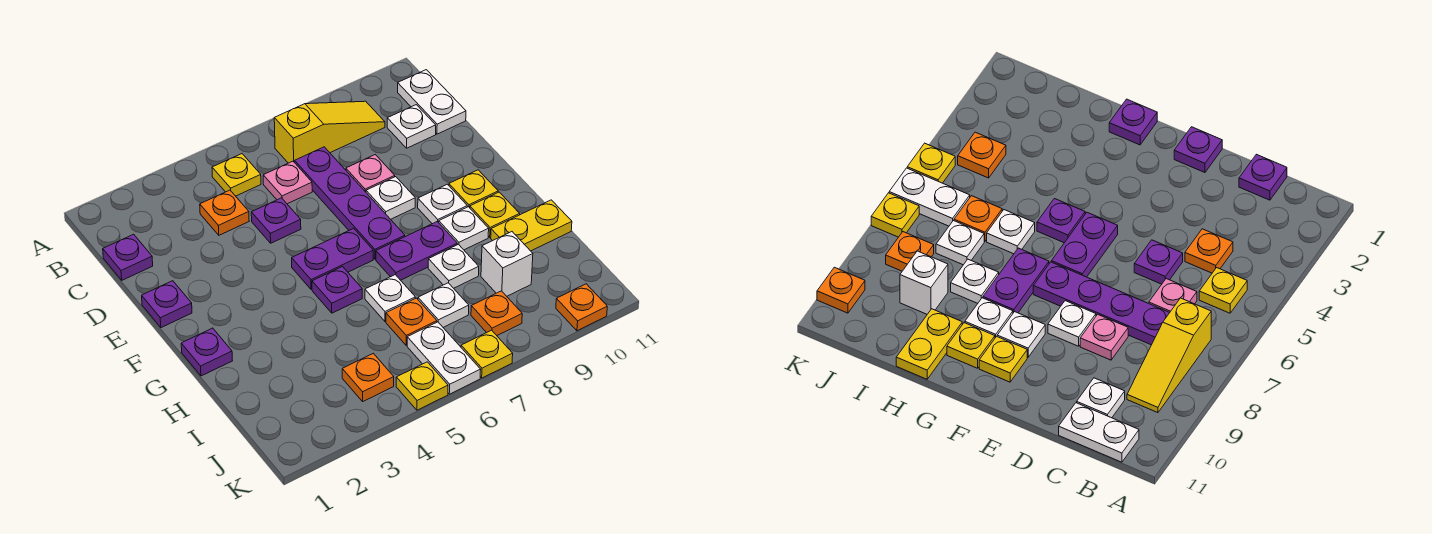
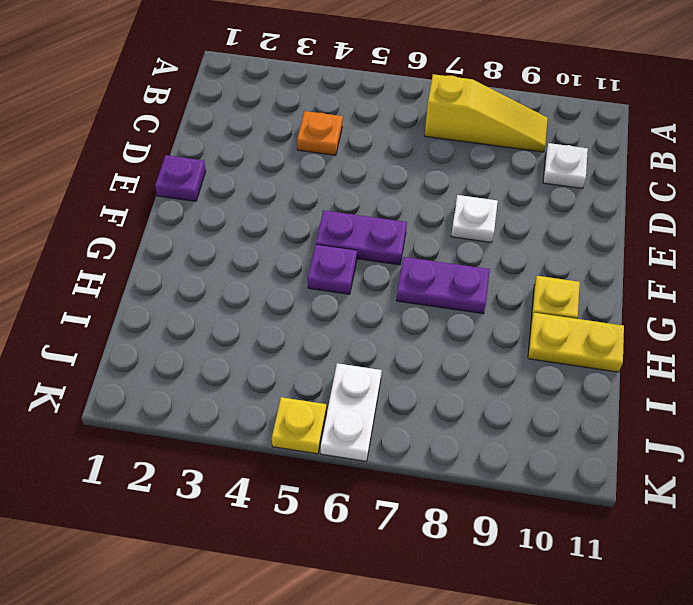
none -> yellow 1x1 plate [212,154,261,196]
none -> white 1x2 plate [398,70,466,134]
none -> purple 1x1 plate [103,234,153,280]
none -> pink 1x1 plate [263,161,312,204]

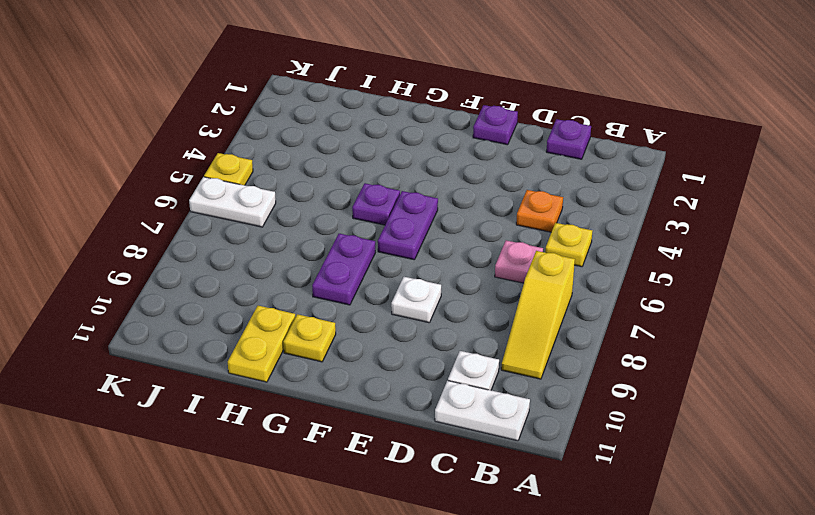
none -> purple 1x4 plate [295,147,405,259]
none -> purple 1x1 plate [251,198,301,243]
none -> pink 1x1 plate [346,155,395,192]
none -> white 1x1 plate [418,184,467,224]

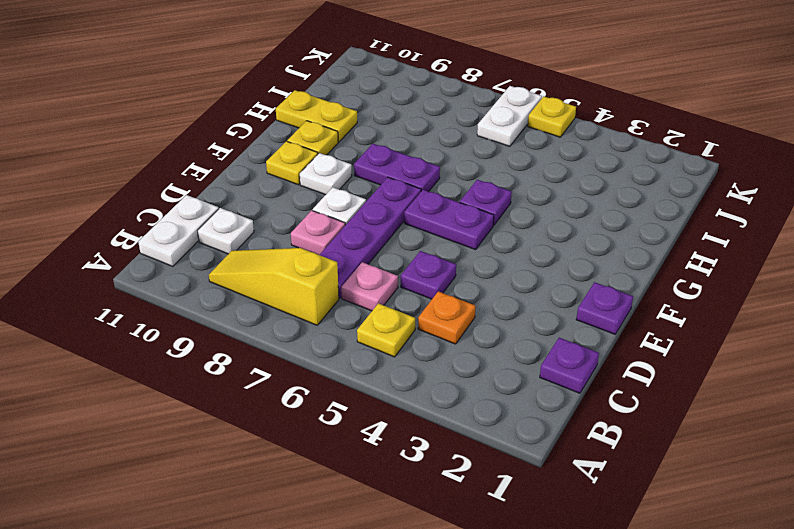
none -> purple 1x1 plate [181,328,232,376]
none -> white 1x1 plate [439,207,489,250]
none -> white 1x1 plate [365,275,415,321]
none -> white 1x1 plate [428,244,479,288]

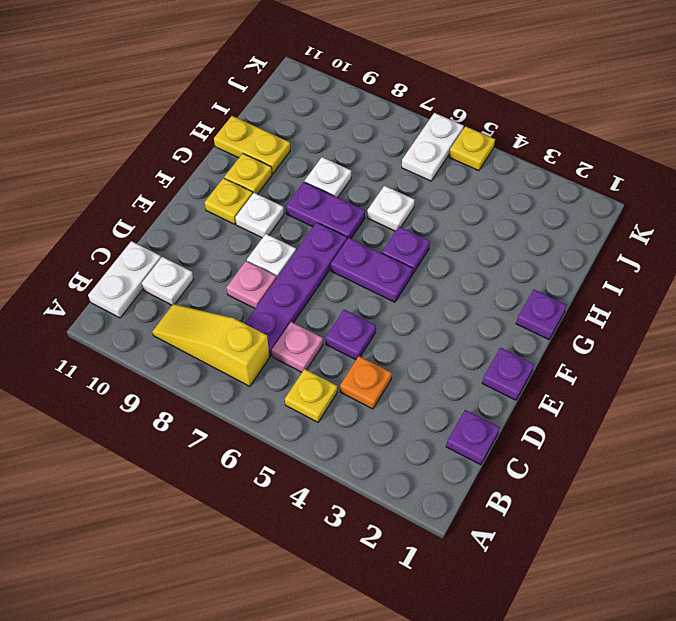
none -> white 1x1 plate [439,207,489,250]
none -> orange 1x1 plate [386,298,437,345]
none -> white 1x1 plate [418,283,469,327]
none -> white 1x1 brick [481,232,533,296]

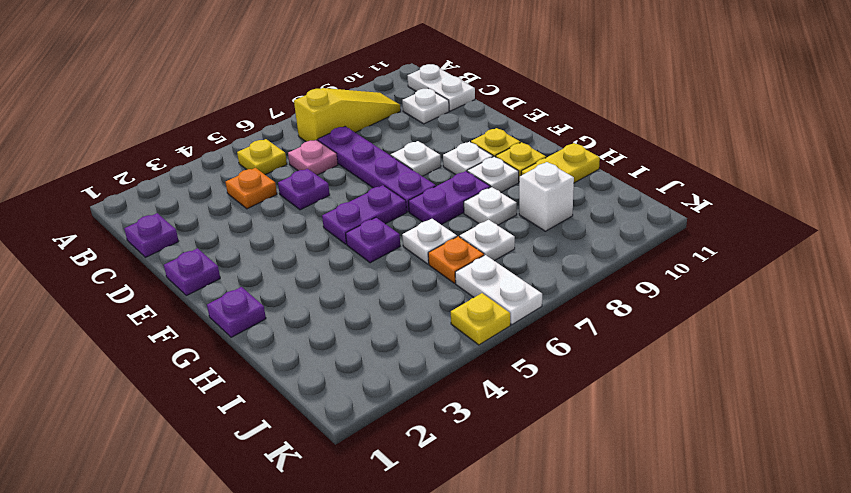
none -> pink 1x1 plate [346,155,395,192]
none -> orange 1x1 plate [342,353,394,401]
none -> orange 1x1 plate [471,291,522,335]
none -> yellow 1x1 plate [461,330,513,378]

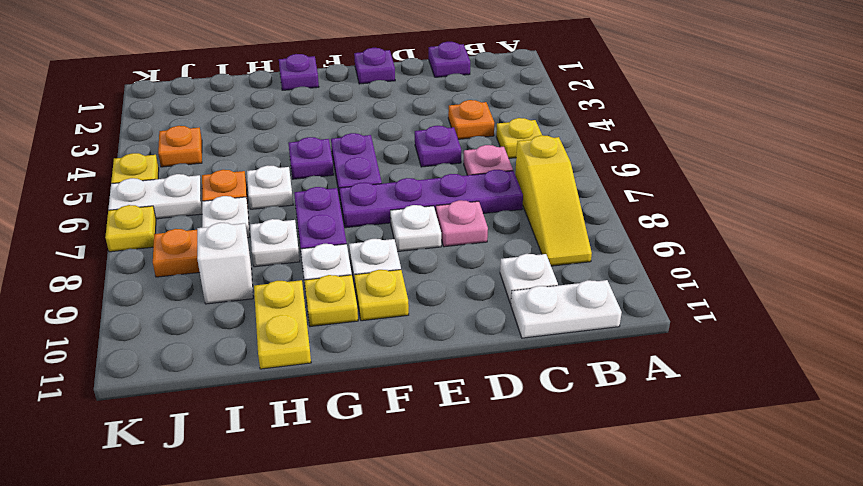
none -> orange 1x1 plate [556,284,607,331]

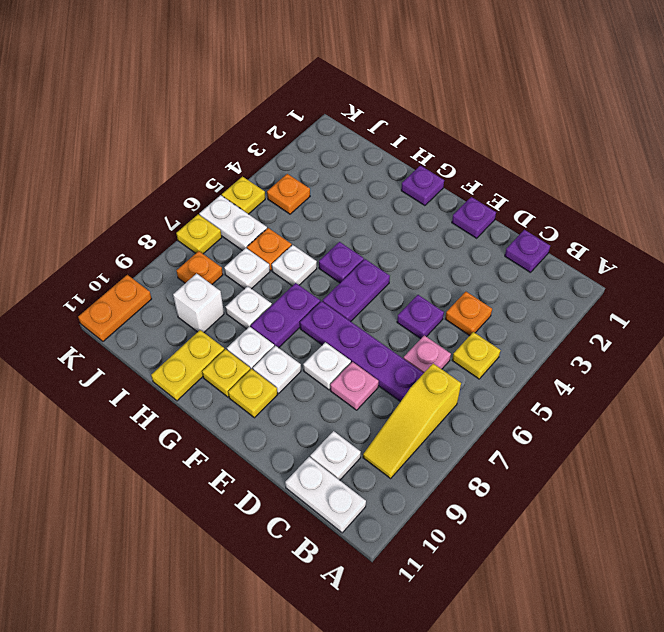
orange 1x2 plate [78,275,152,341] -> orange 1x1 plate [556,284,607,331]

